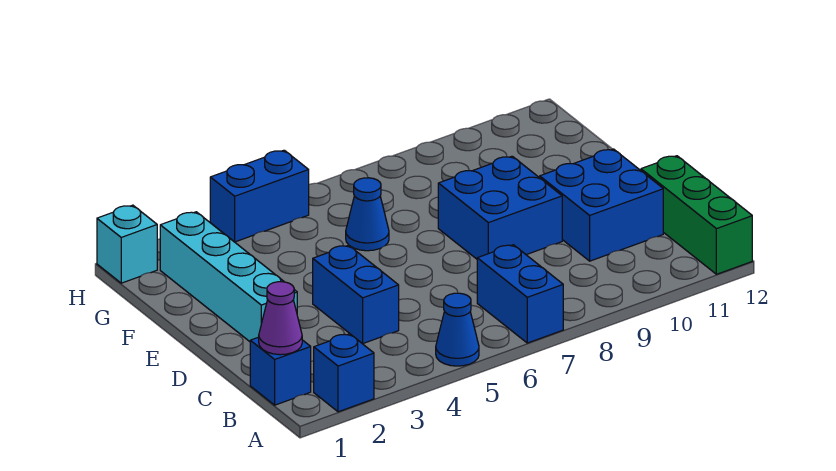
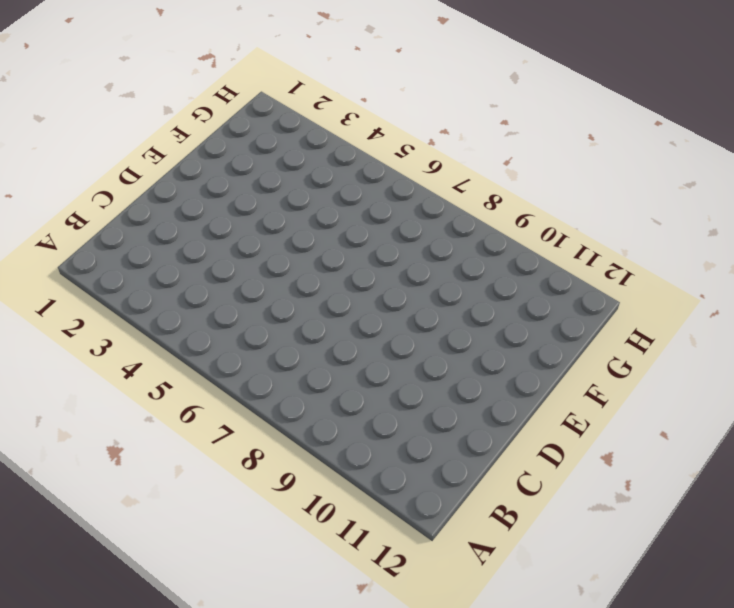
none -> blue 1x1 brick [314,334,374,412]
none -> blue 1x1 cone [436,293,479,366]
none -> blue 1x2 brick [477,245,563,343]

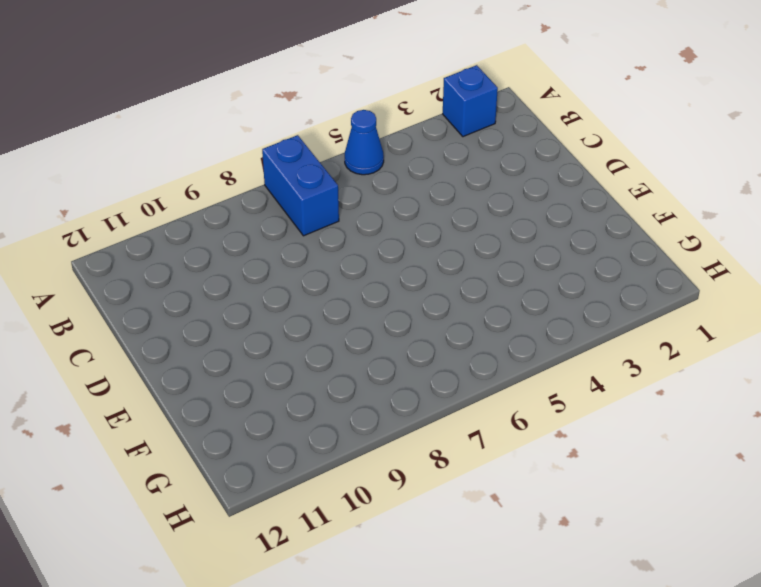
none -> green 1x3 brick [641,156,752,274]
none -> blue 1x1 brick [250,337,311,405]
none -> blue 1x2 brick [313,245,399,344]

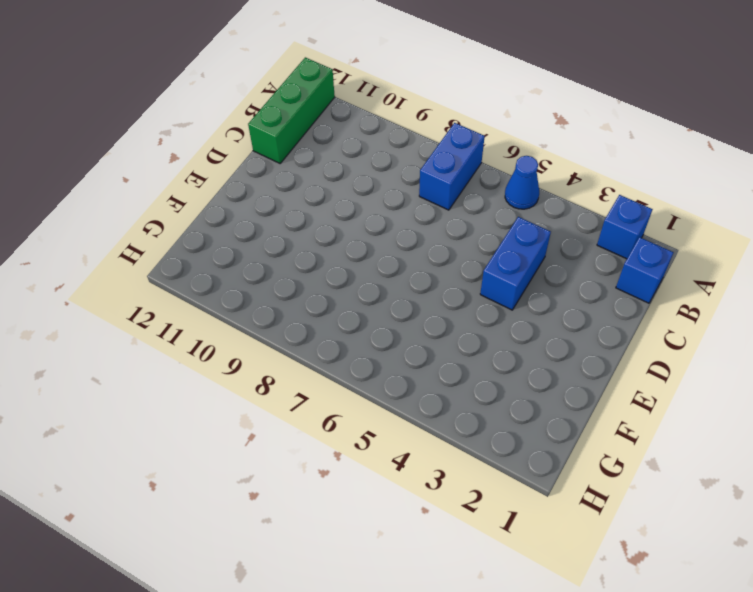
none -> blue 2x2 brick [540,149,663,261]
none -> cyan 1x4 brick [160,212,297,342]
none -> blue 2x2 brick [438,156,562,259]

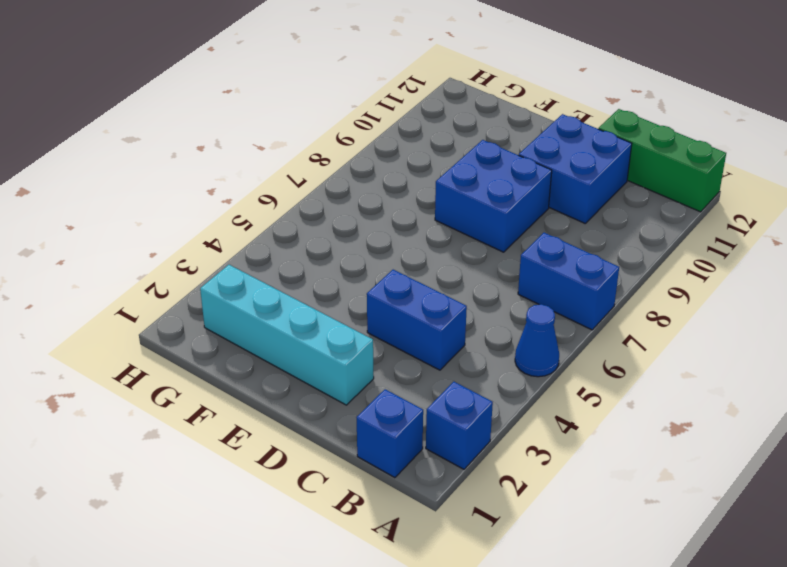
none -> blue 1x1 cone [346,178,389,251]
none -> cyan 1x1 brick [97,205,157,283]
none -> blue 1x2 brick [210,150,309,242]

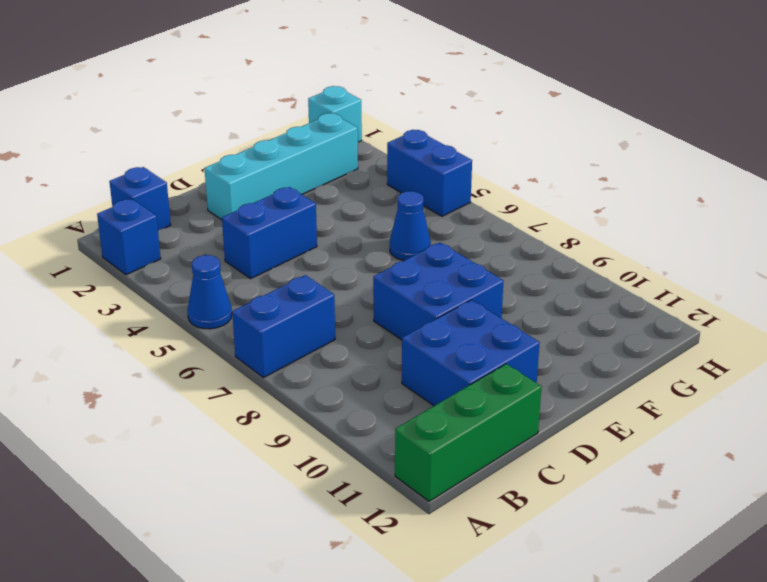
none -> purple 1x1 cone [259,282,302,355]

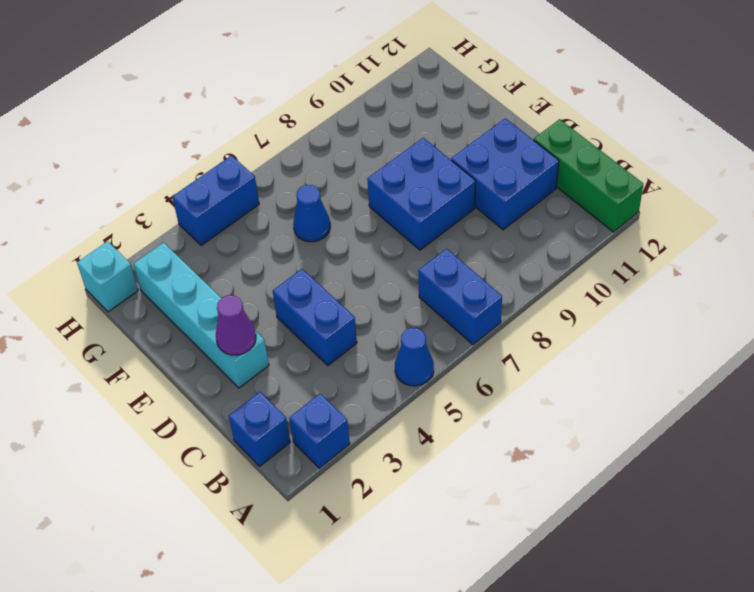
purple 1x1 cone [216,296,256,355] -> purple 1x1 cone moved to [259,282,302,355]

